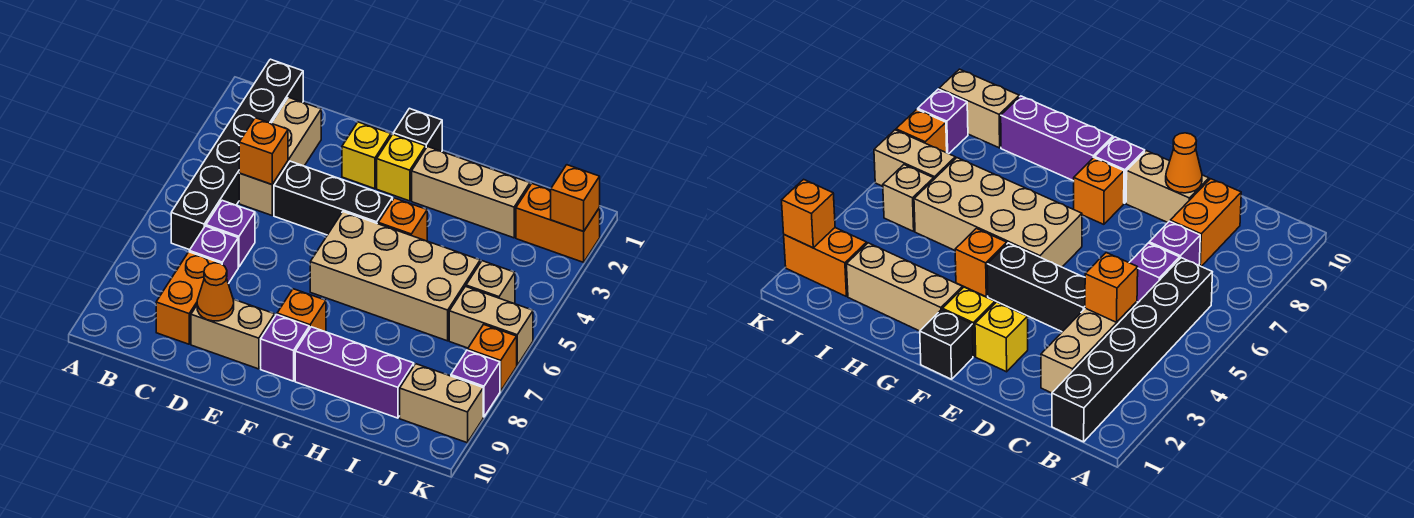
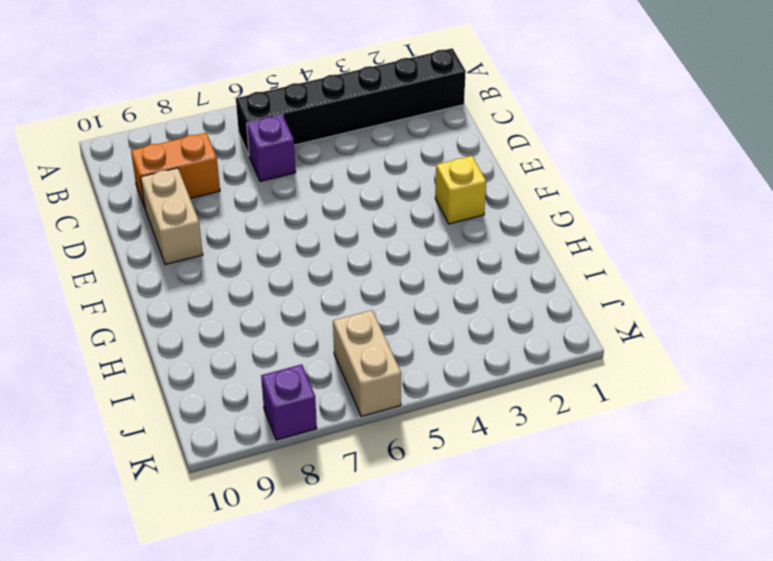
none -> tan 1x3 brick [239,97,321,215]
none -> purple 1x1 brick [189,226,238,284]
none -> black 1x3 brick [274,161,392,235]

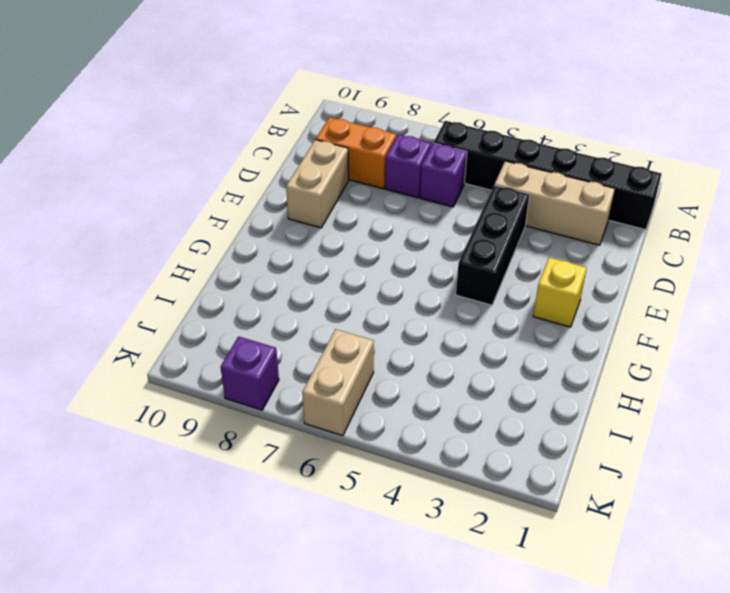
none -> yellow 1x1 brick [342,122,391,189]
none -> black 1x1 brick [393,108,442,152]
none -> tan 2x4 brick [310,212,480,341]

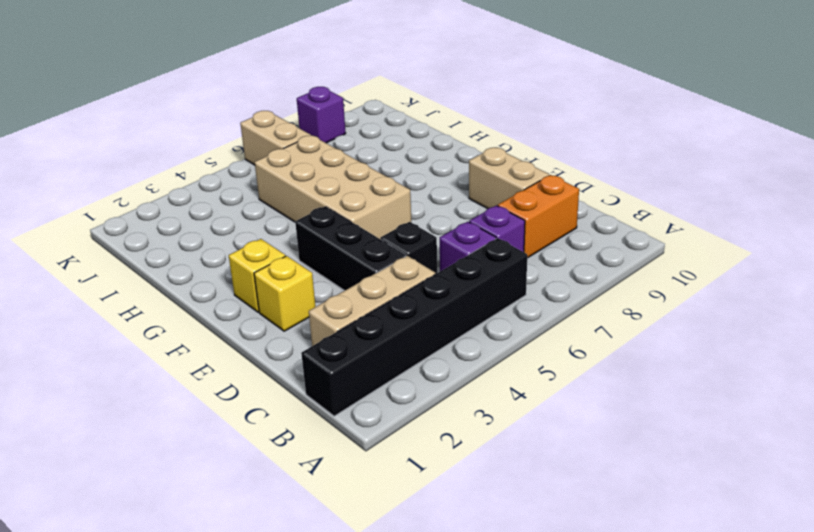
black 1x1 brick [380,222,437,274] -> black 1x1 brick moved to [393,108,442,152]
none -> orange 1x1 brick [277,289,326,332]
none -> purple 1x1 brick [261,315,309,381]
none -> tan 1x3 brick [412,147,530,238]

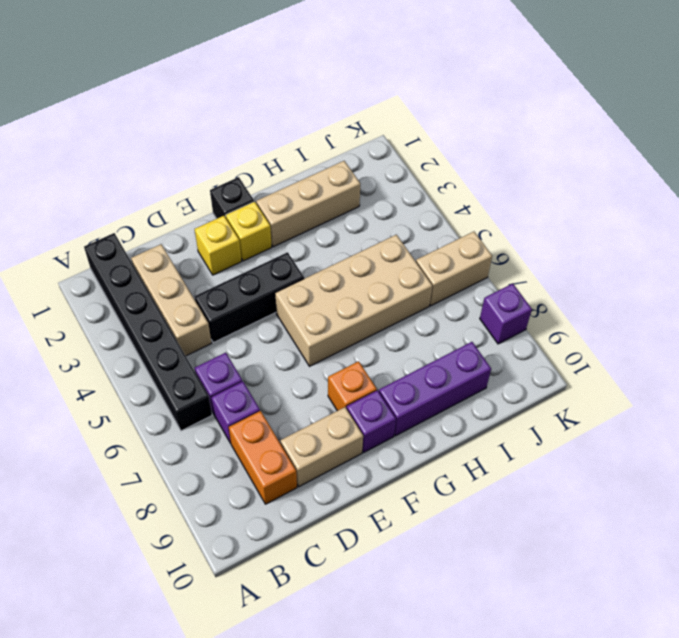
none -> orange 1x1 brick [378,198,427,241]
none -> orange 1x2 brick [516,184,600,262]
none -> tan 1x1 brick [466,261,515,304]

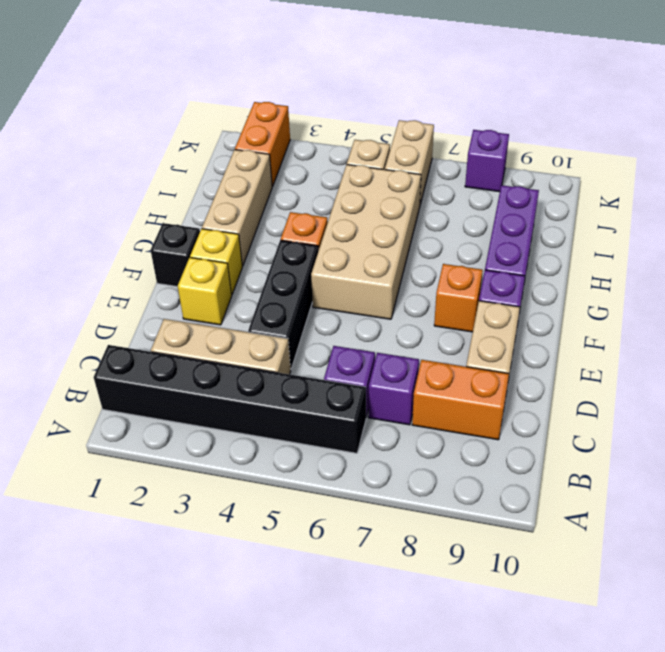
none -> tan 1x2 brick [400,364,483,443]
none -> orange 1x1 brick [468,325,517,391]
none -> orange 1x1 brick [239,118,288,184]

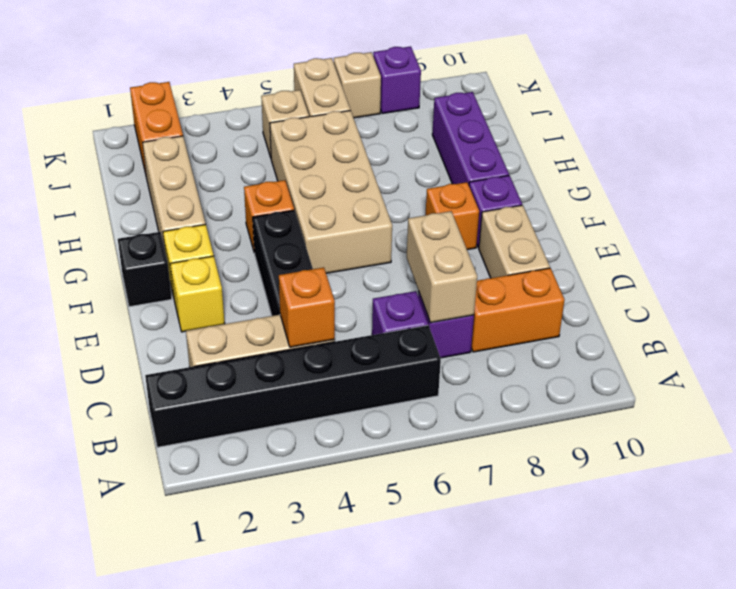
tan 1x2 brick [407,211,477,323] -> tan 1x2 brick moved to [400,364,483,443]
tan 1x1 brick [334,52,381,118] -> orange 1x1 brick [468,325,517,391]
none -> orange 1x1 cone [197,263,234,321]
none -> orange 1x1 brick [551,165,600,231]

